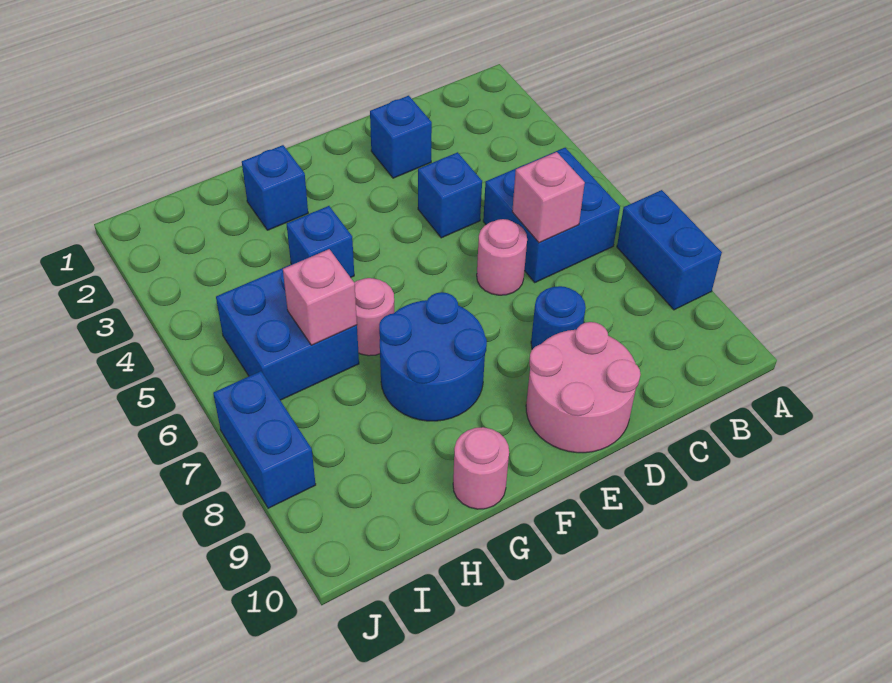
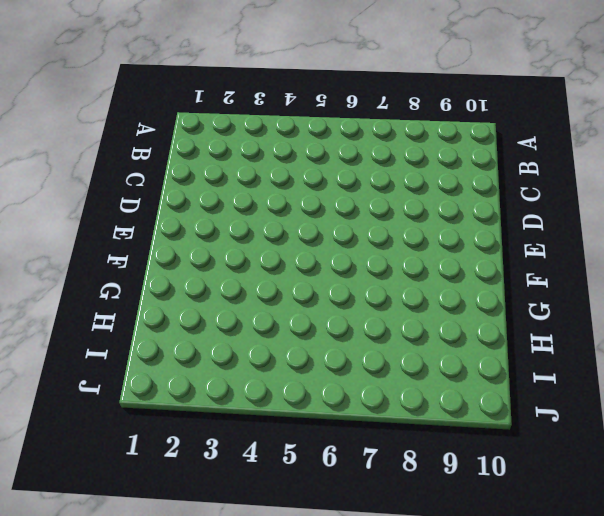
none -> blue 1x2 brick [617,190,722,310]
none -> blue 2x2 brick [483,148,620,282]
none -> blue 1x1 brick [370,96,432,178]

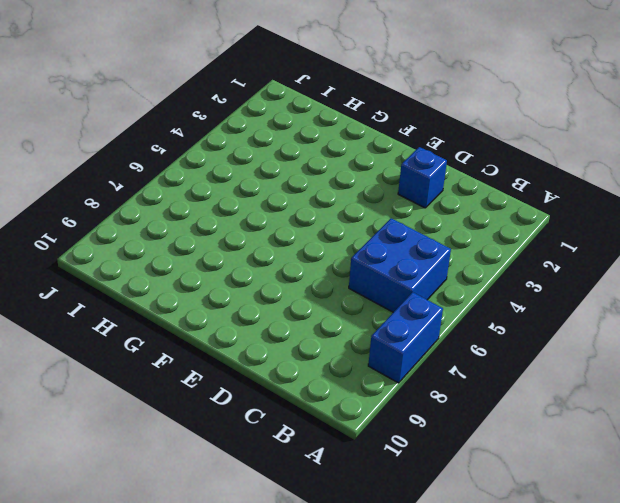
none -> blue 1x1 brick [418,152,482,238]
none -> pink 1x1 round brick [477,219,527,295]
none -> blue 1x1 round brick [531,286,586,349]

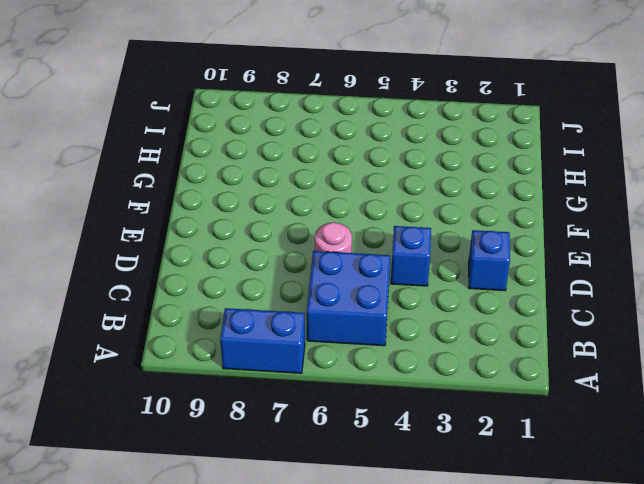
none -> blue 1x1 round brick [531,286,586,349]
none -> pink 2x2 round brick [526,322,641,453]
none -> blue 2x2 round brick [379,292,487,421]

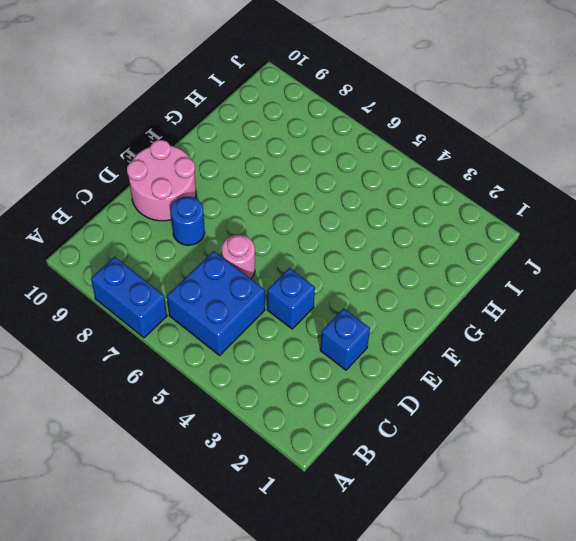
none -> blue 2x2 round brick [379,292,487,421]
none -> blue 1x1 brick [242,145,308,230]
none -> blue 1x1 brick [287,206,354,278]

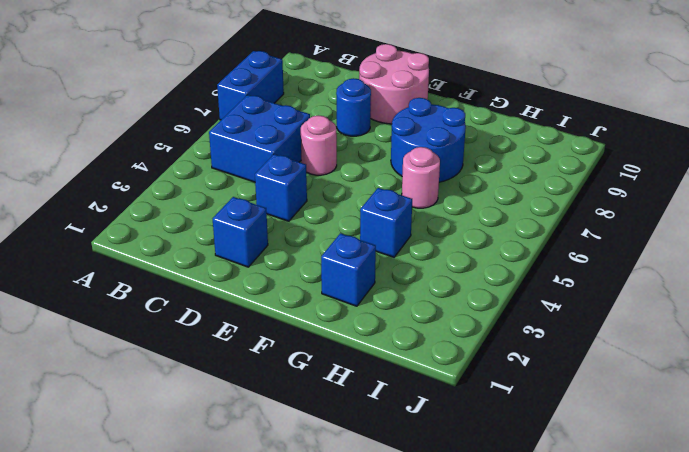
none -> pink 1x1 round brick [453,427,509,509]
none -> blue 2x2 brick [216,257,359,400]
none -> blue 1x2 brick [213,371,316,508]

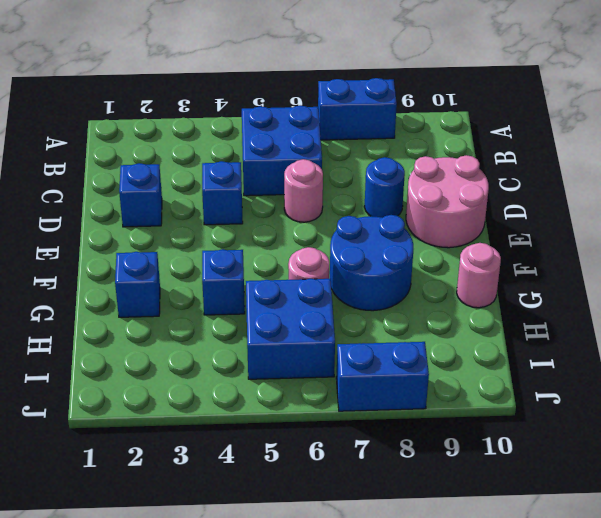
none -> pink 1x1 brick [512,152,585,243]
none -> pink 1x1 brick [283,249,357,345]

